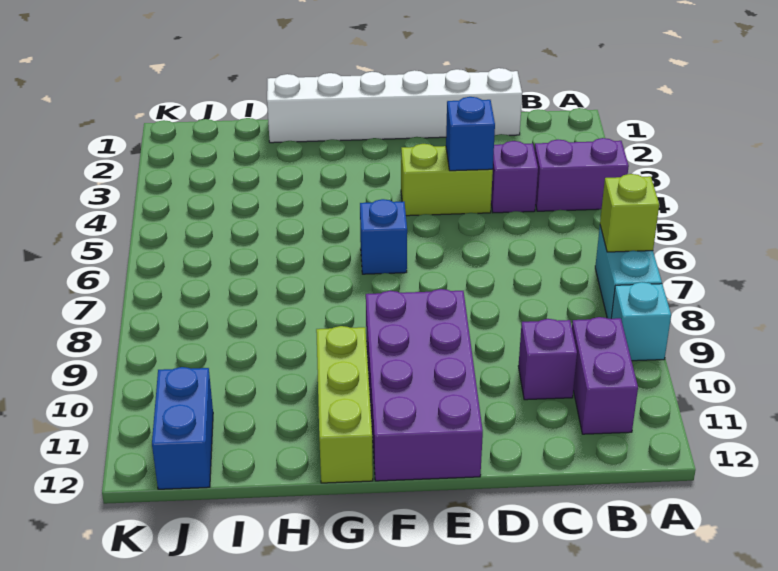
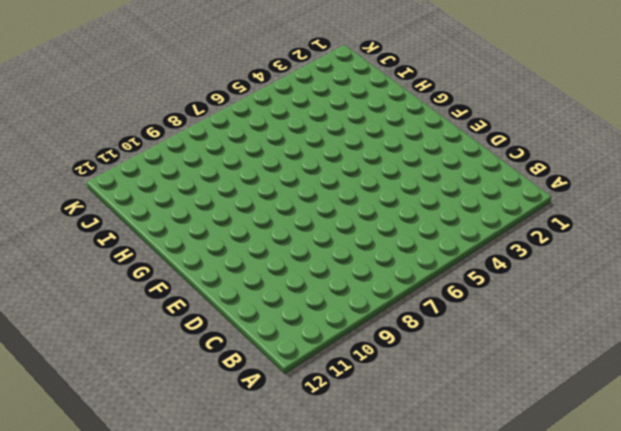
none -> purple 1x2 brick [534,138,629,211]
none -> cyan 1x2 brick [595,226,662,319]
none -> cyan 1x1 brick [611,282,671,361]

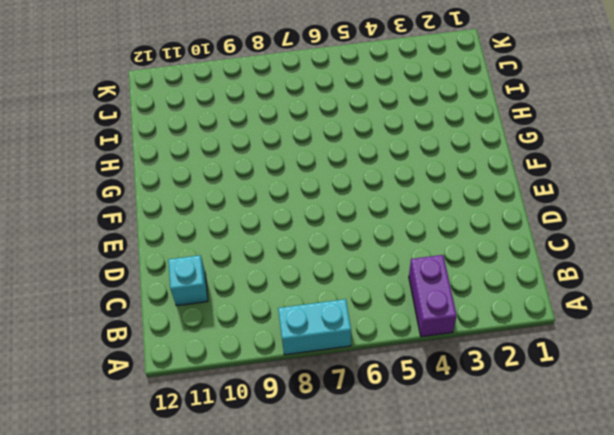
cyan 1x1 brick [168,255,208,306] -> cyan 1x1 brick moved to [611,282,671,361]
none -> purple 1x2 brick [572,317,638,434]
none -> white 1x6 brick [267,68,522,143]
none -> purple 1x1 brick [491,141,538,213]

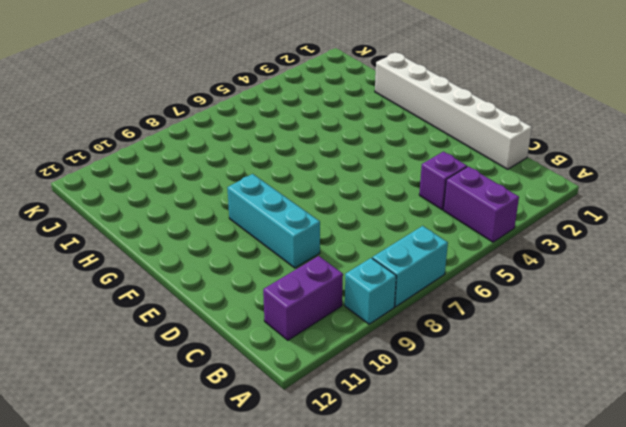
cyan 1x3 brick [227,174,320,268] -> purple 2x4 brick [366,289,483,481]
none -> purple 1x1 brick [518,319,577,400]
none -> lime 1x2 brick [401,144,493,216]
none -> blue 1x1 brick [360,199,407,274]

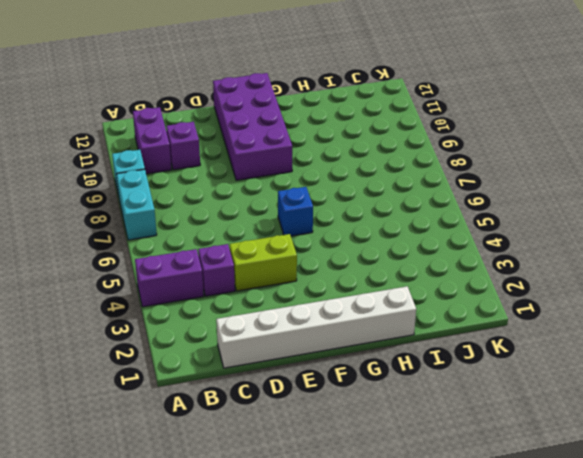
none -> lime 1x3 brick [316,326,373,483]
none -> blue 1x2 brick [152,367,213,489]
none -> lime 1x1 brick [600,174,659,252]

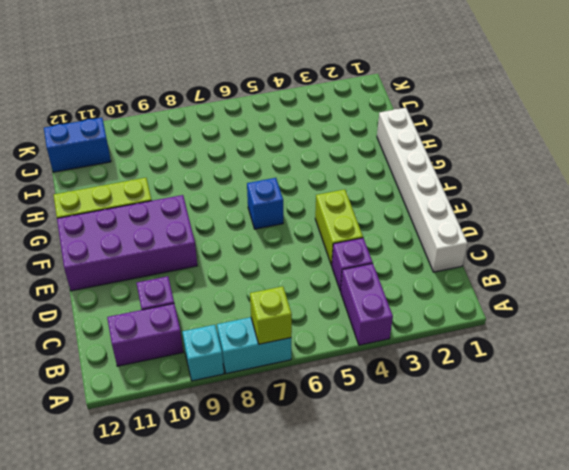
none -> blue 1x1 brick [446,97,495,171]

